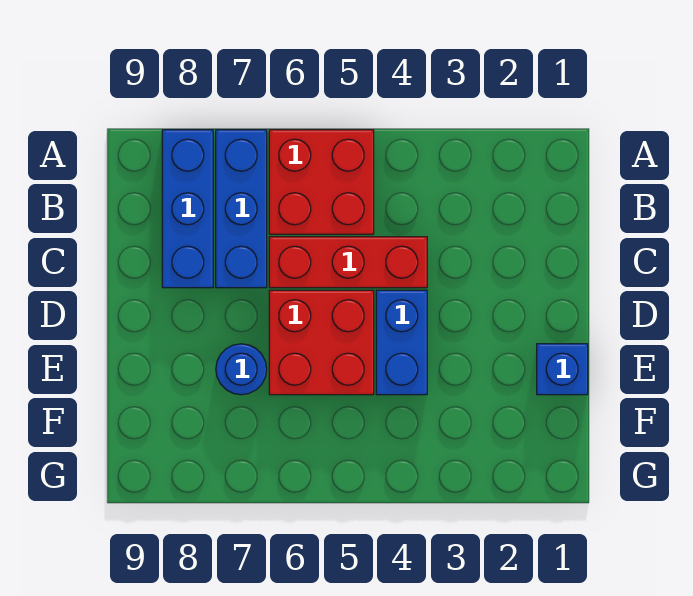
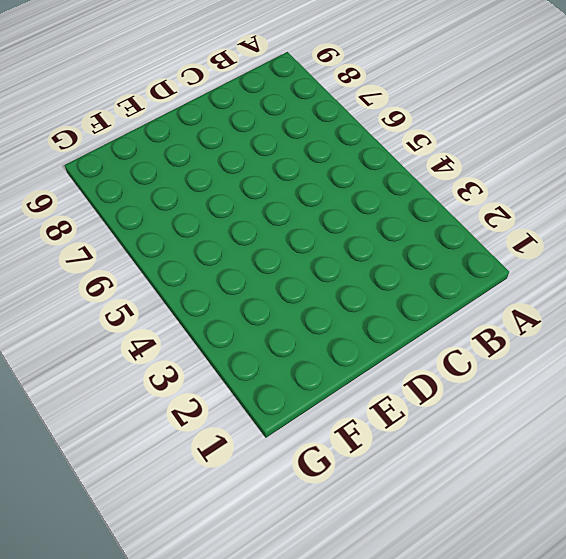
none -> red 2x2 brick [269,130,374,234]
none -> blue 1x3 brick [216,130,267,288]

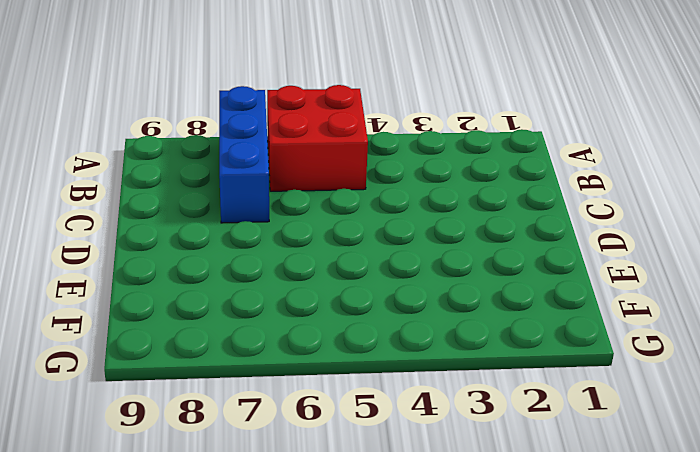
none -> blue 1x3 brick [162,130,213,288]
none -> red 1x3 brick [269,237,427,288]

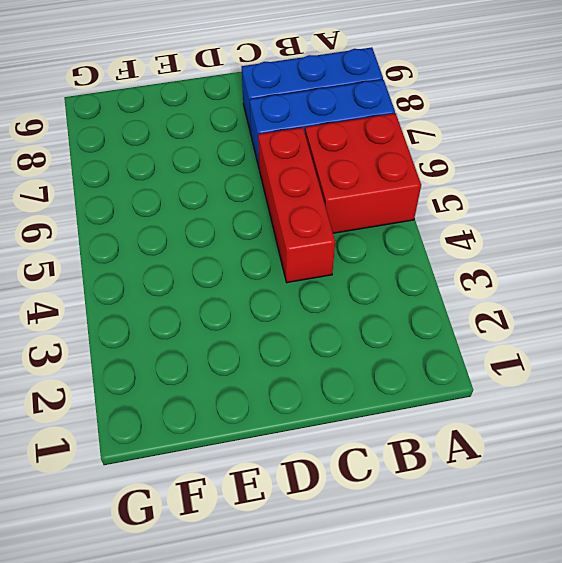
none -> blue 1x2 brick [376,290,427,395]
none -> red 2x2 brick [269,290,374,395]

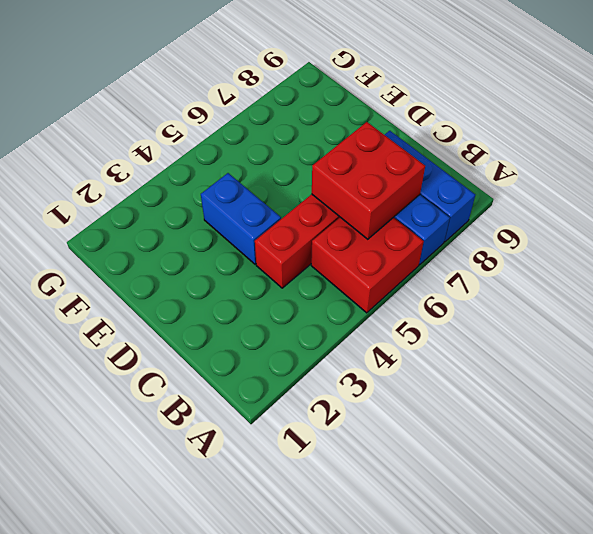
red 2x2 brick [312,122,425,239] -> red 2x2 brick moved to [269,290,374,395]
none -> blue 1x1 brick [537,344,588,395]
none -> blue 1x1 round brick [216,344,267,395]

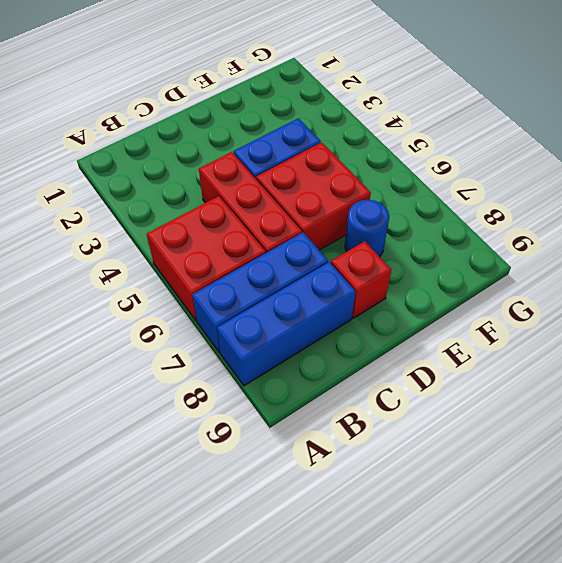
red 1x1 brick [331,241,391,318] -> none
none -> blue 1x1 brick [537,344,588,395]

